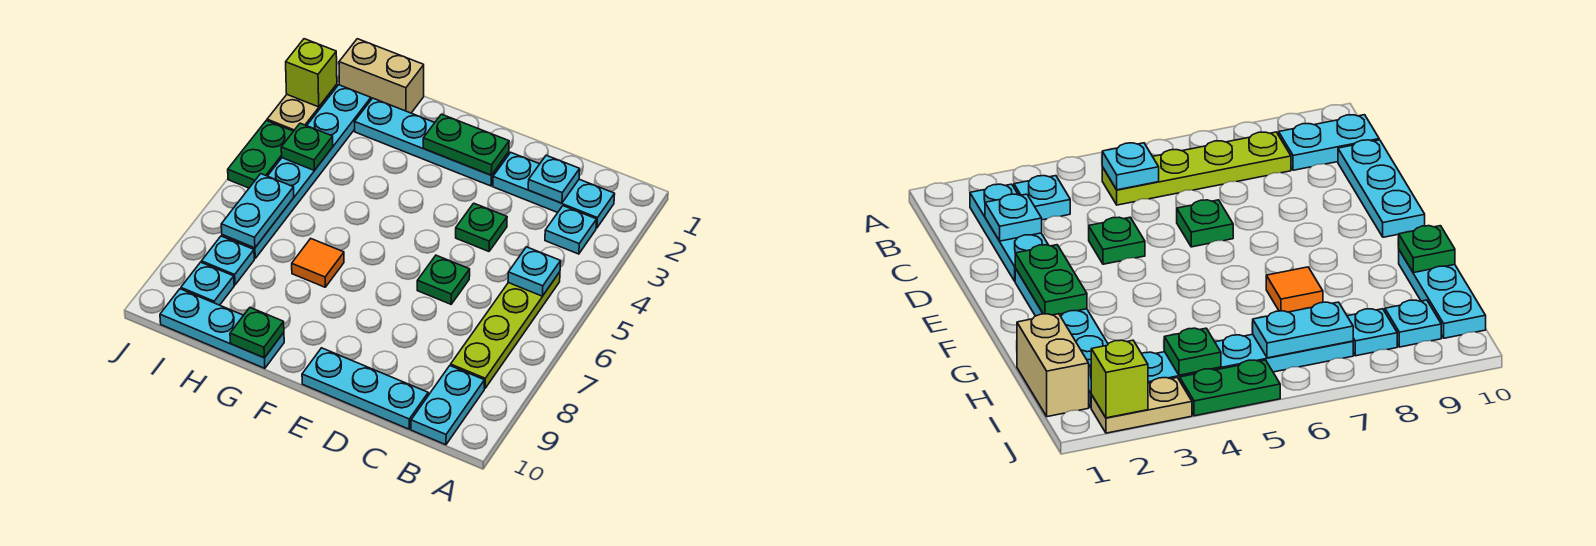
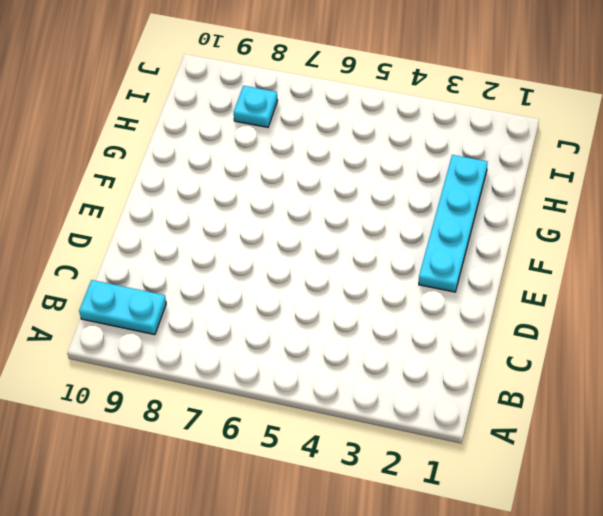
none -> cyan 1x3 plate [493,153,615,228]
none -> cyan 1x1 plate [545,206,597,254]
none -> lime 1x4 plate [451,272,560,389]

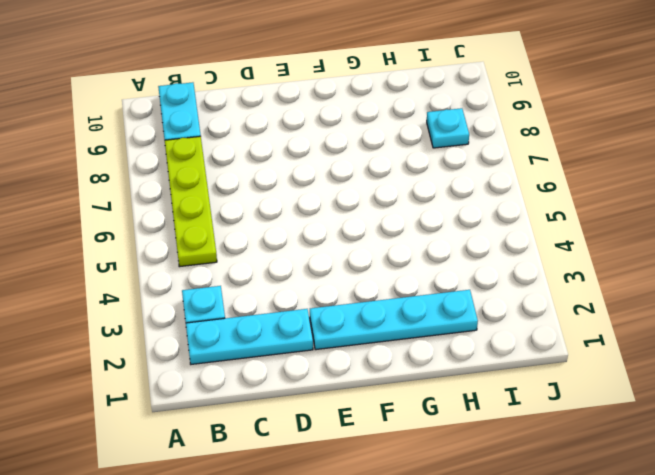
none -> cyan 1x3 plate [302,348,428,429]
none -> green 1x1 plate [456,203,507,251]
none -> green 1x1 plate [417,255,470,304]

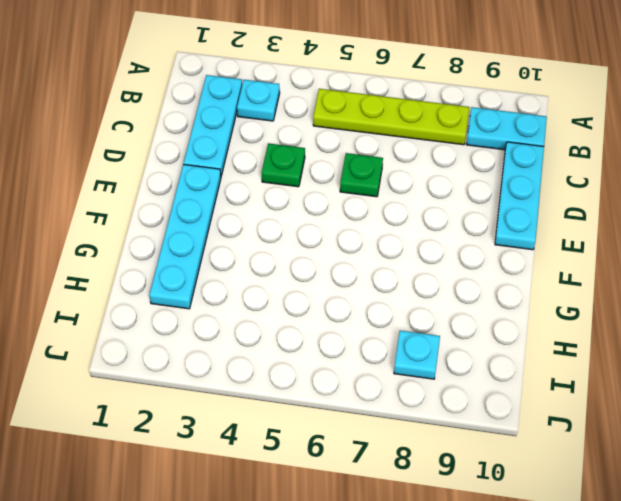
none -> orange 1x1 tile [292,239,344,287]
none -> cyan 1x3 plate [160,289,284,368]
none -> tan 1x2 brick [339,39,424,113]

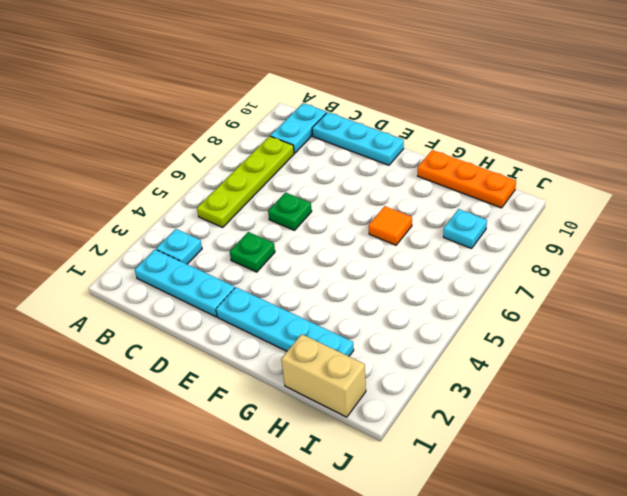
orange 1x3 plate [418,150,516,208] -> cyan 1x3 plate [160,289,284,368]
none -> cyan 1x6 plate [222,85,371,258]
none -> cyan 1x1 plate [181,262,234,305]
none -> tan 1x2 plate [267,84,337,131]

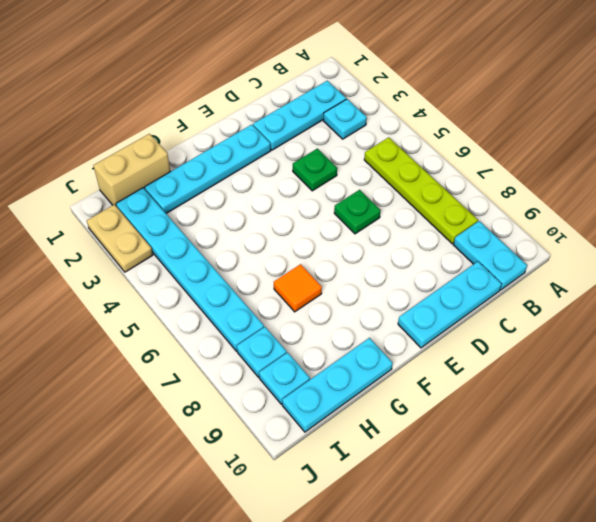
none -> green 1x2 plate [228,121,293,188]
none -> cyan 1x1 plate [508,247,561,296]
none -> cyan 1x1 plate [528,155,580,203]

